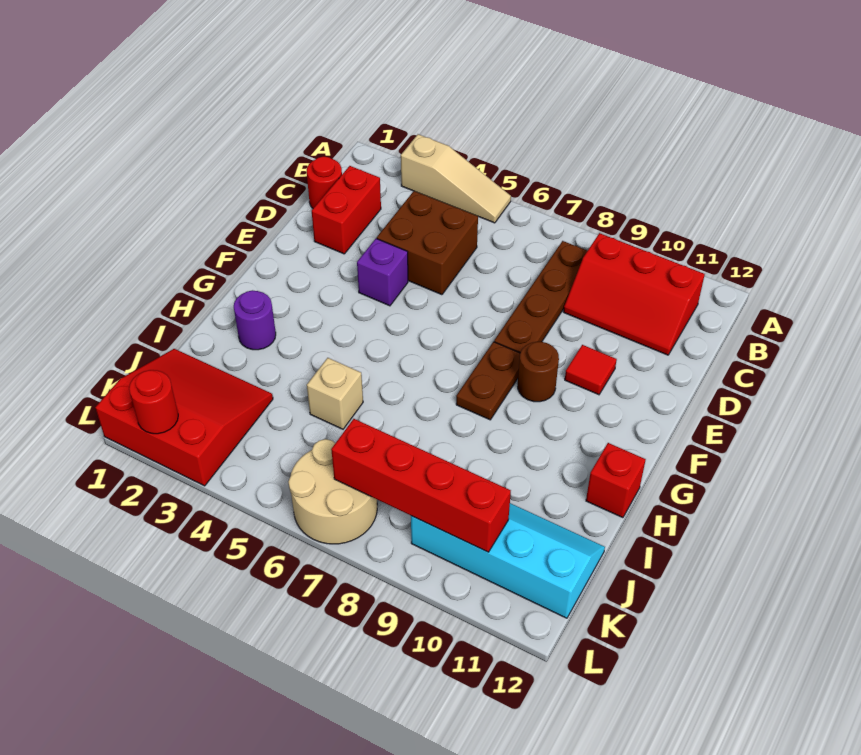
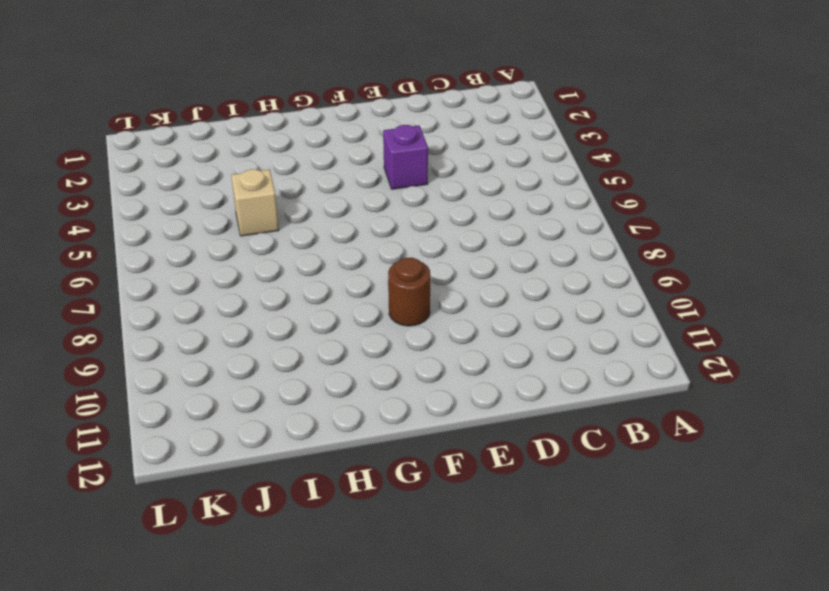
none -> tan 1x3 slope [401,134,511,223]
none -> brown 1x4 plate [494,241,587,353]
none -> red 2x3 slope [563,233,705,355]

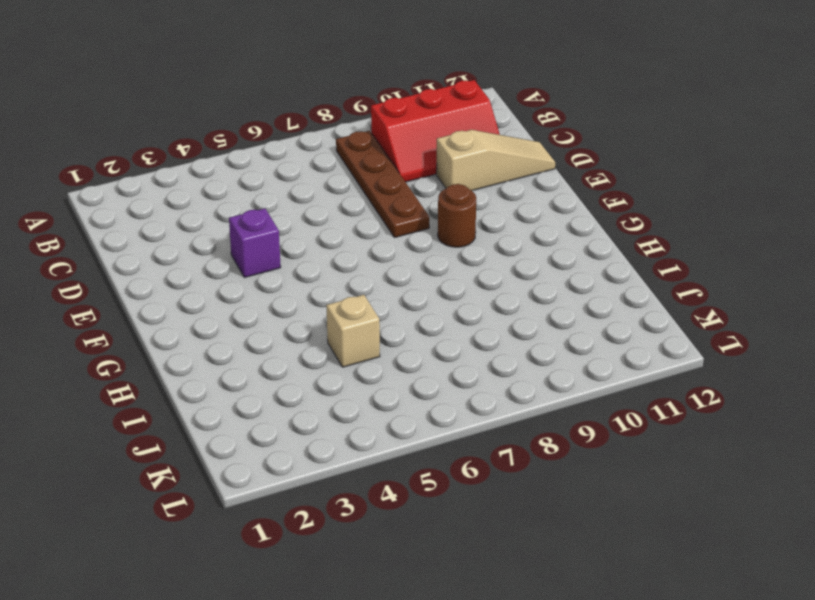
tan 1x3 slope [436,130,555,190] -> tan 1x3 slope moved to [401,134,511,223]
none -> red 1x1 round brick [307,156,342,208]
none -> red 1x2 brick [312,166,381,254]
none -> brown 2x2 brick [377,191,478,295]

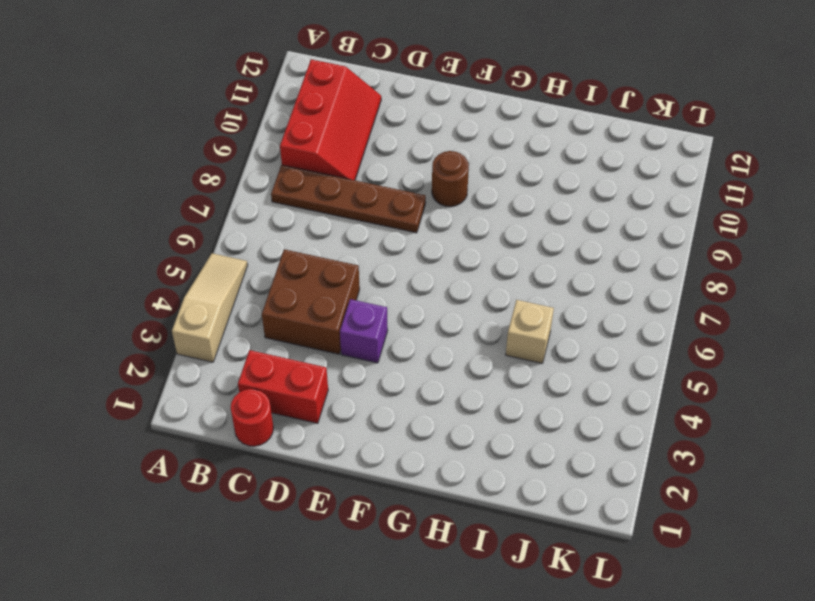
none -> red 1x1 tile [565,345,617,395]
none -> brown 1x2 plate [456,342,520,420]
none -> purple 1x1 round brick [234,290,276,350]

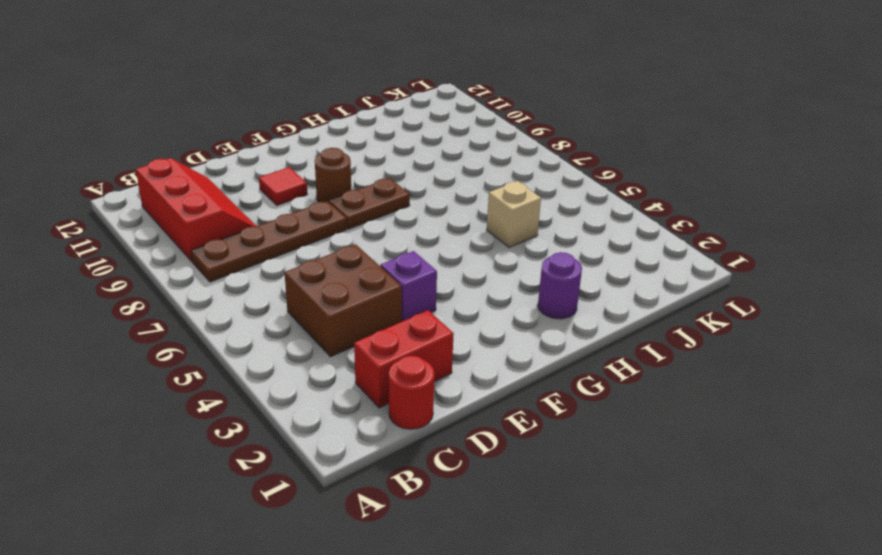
none -> tan 1x3 slope [401,134,511,223]
none -> red 1x1 brick [586,443,646,518]
none -> red 3x3 slope [95,349,273,486]

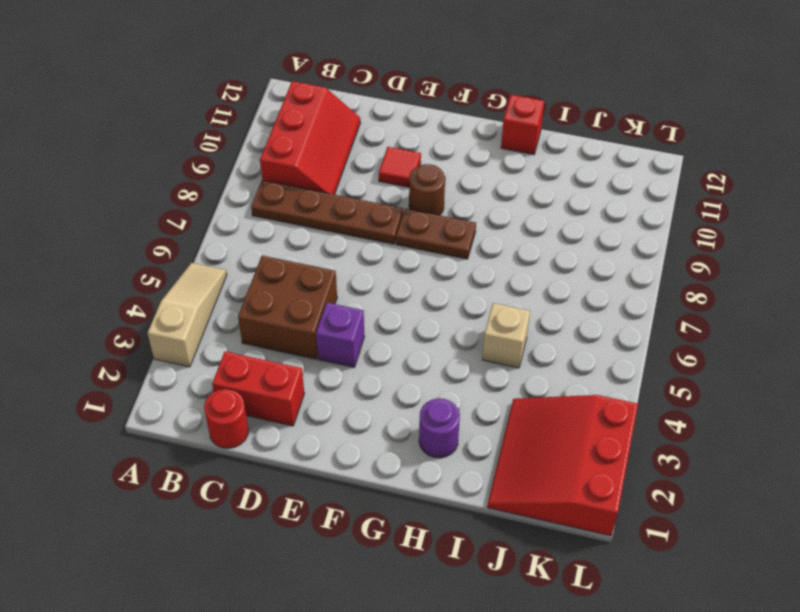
none -> cyan 2x4 slope [411,503,605,618]
none -> tan 2x2 round brick [288,439,377,544]
none -> red 1x4 brick [331,419,511,552]

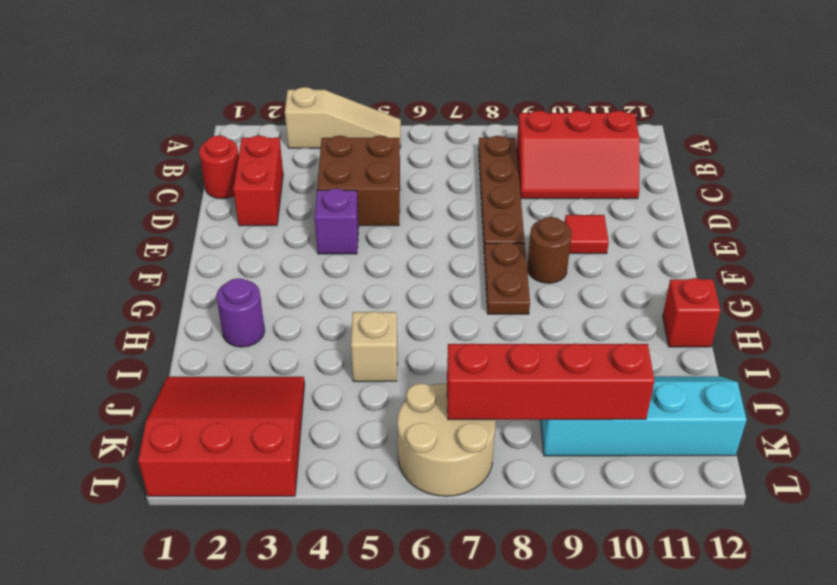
none -> red 1x1 round brick [129,370,178,434]

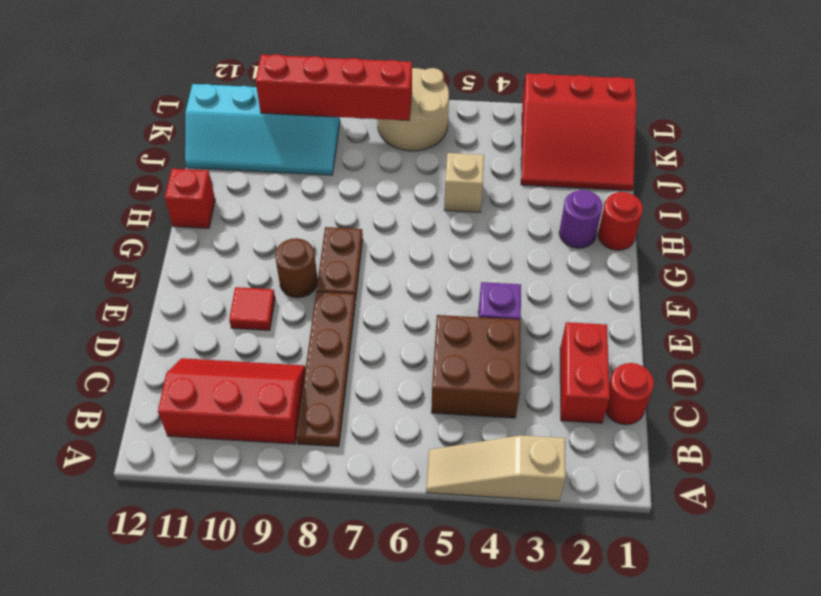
red 1x1 round brick [598,192,643,250] -> red 1x1 round brick moved to [129,370,178,434]

